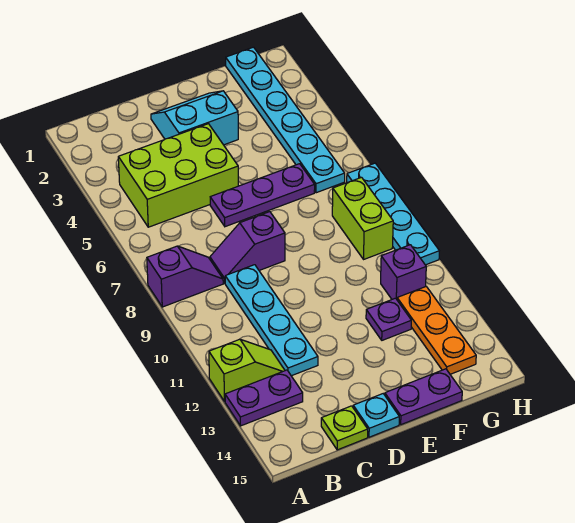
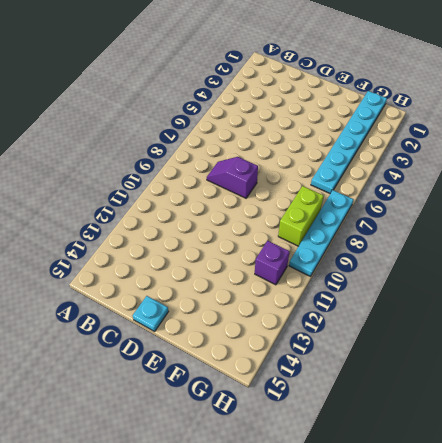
none -> purple 1x2 slope [147,246,223,307]
none -> lime 1x2 slope [209,339,285,401]
none -> purple 1x2 plate [225,370,303,426]

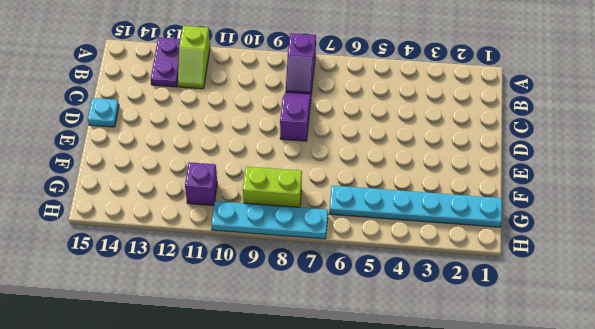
none -> lime 2x3 brick [118,124,238,227]
none -> cyan 1x4 plate [225,265,318,376]
none -> lime 1x1 plate [321,406,368,450]

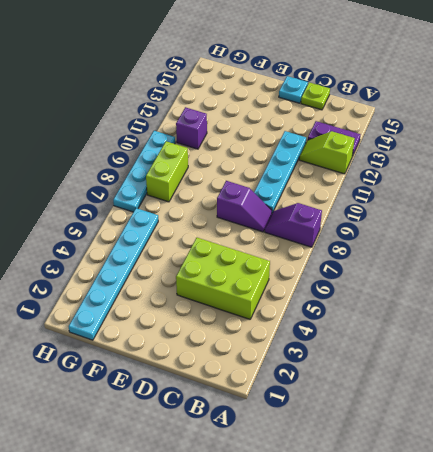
none -> cyan 2x2 slope [151,91,238,145]
none -> purple 1x3 plate [210,164,315,227]
none -> purple 1x2 plate [385,369,462,425]

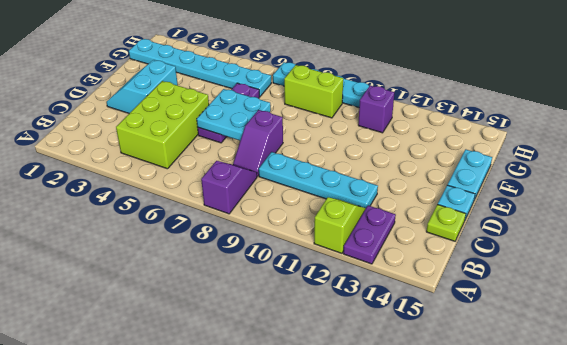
cyan 2x2 plate [197,89,271,141] -> none
cyan 1x2 plate [448,149,492,200] -> purple 1x2 plate [385,369,462,425]
none -> purple 1x1 plate [366,298,411,340]
none -> orange 1x3 plate [397,287,476,374]

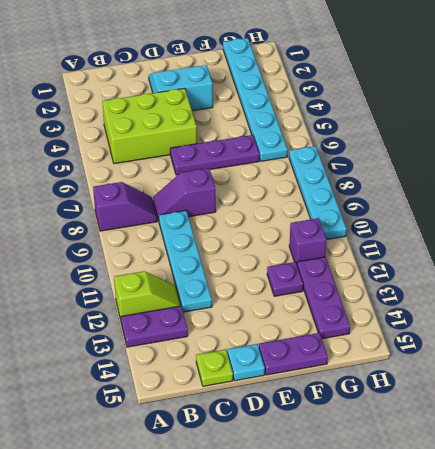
purple 1x3 plate [297,257,350,339] -> orange 1x3 plate [397,287,476,374]
none -> lime 1x2 brick [332,177,393,259]

